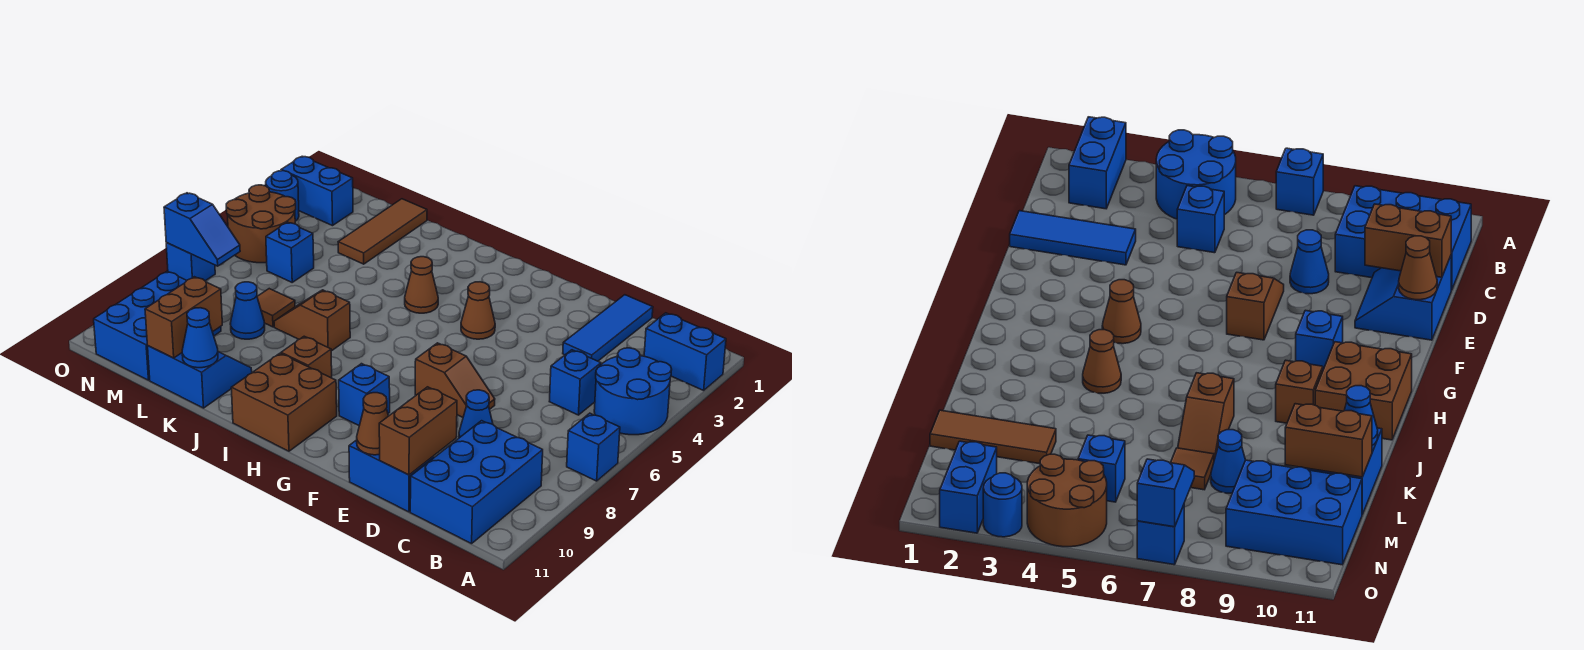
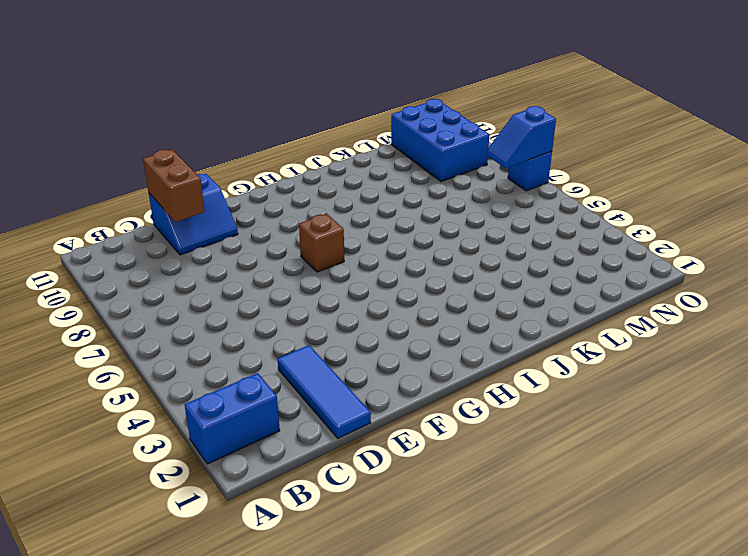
brown 1x1 brick [299,214,344,272] -> brown 1x1 brick moved to [281,336,332,378]
none -> blue 2x2 round brick [594,348,672,435]
none -> blue 1x1 brick [567,413,620,481]
none -> blue 2x3 brick [410,421,543,544]
none -> blue 1x1 brick [549,350,601,415]

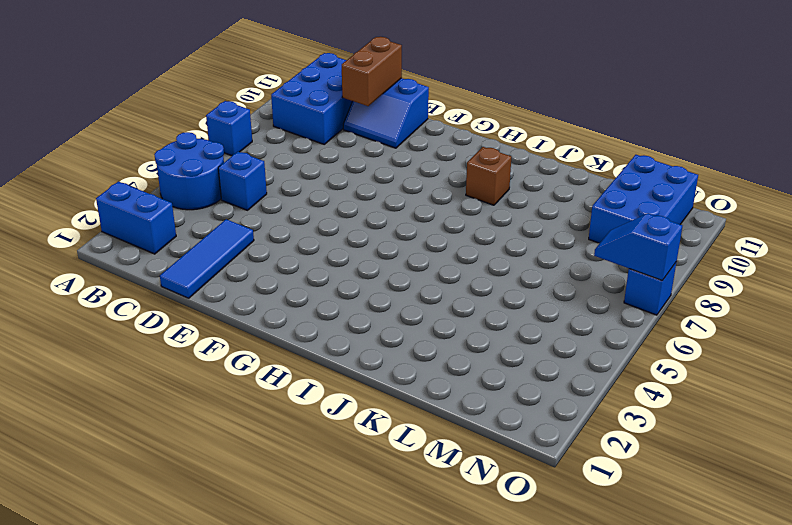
none -> blue 1x1 cone [459,390,493,438]
none -> brown 1x2 slope [415,343,495,417]
none -> brown 1x1 cone [461,282,495,339]
none -> blue 1x1 brick [339,364,390,426]

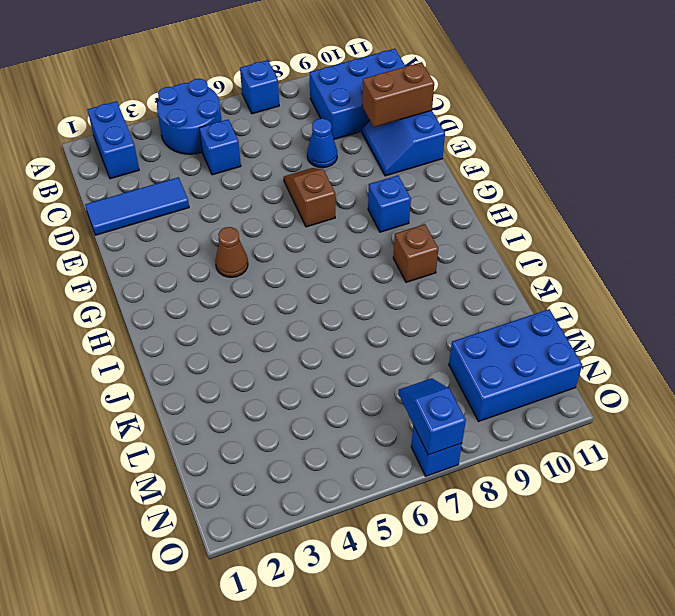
none -> brown 2x2 brick [231,353,337,451]
none -> brown 1x1 cone [405,257,438,313]
none -> brown 1x2 slope [274,290,350,351]
none -> blue 2x2 slope [148,346,252,408]

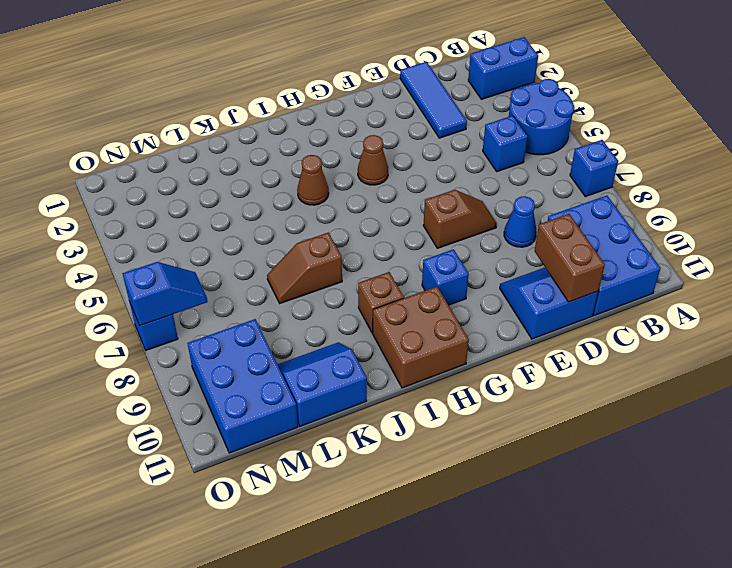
none -> brown 1x3 tile [338,199,427,264]
none -> brown 1x1 tile [257,289,295,327]
none -> blue 1x1 cone [230,282,265,339]
none -> blue 1x1 brick [266,222,314,282]

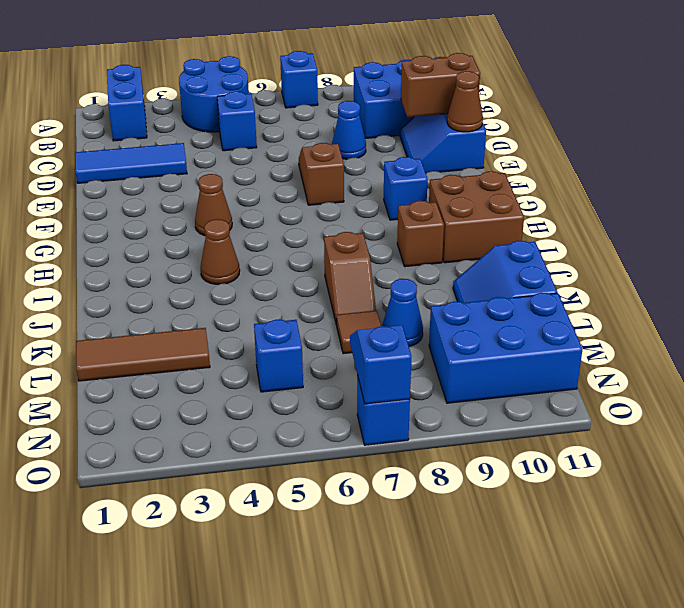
none -> blue 1x2 brick [281,156,353,226]
none -> brown 2x2 round brick [226,185,296,263]
none -> blue 1x1 round brick [266,171,299,221]
none -> blue 1x1 cone [182,308,218,368]

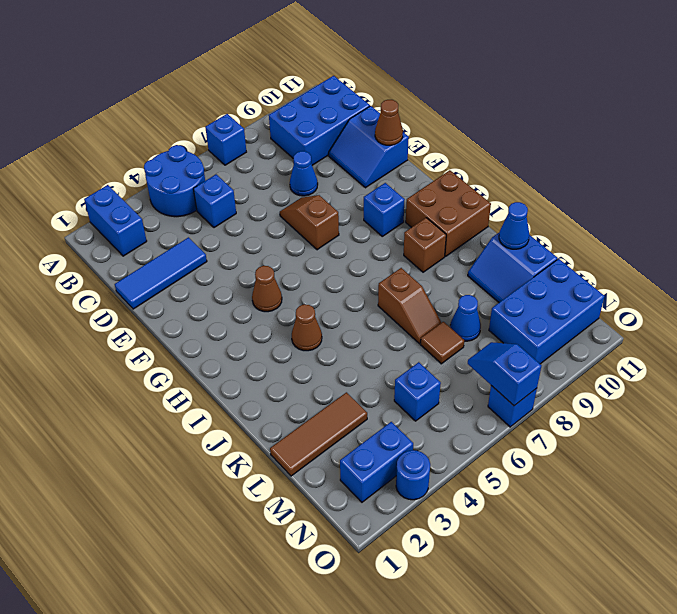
blue 1x2 brick [340,422,413,502] -> blue 1x2 brick turned to [281,156,353,226]
none -> brown 2x2 round brick [226,185,296,263]
none -> brown 1x2 brick [379,387,457,475]
none -> brown 1x2 brick [145,277,222,358]

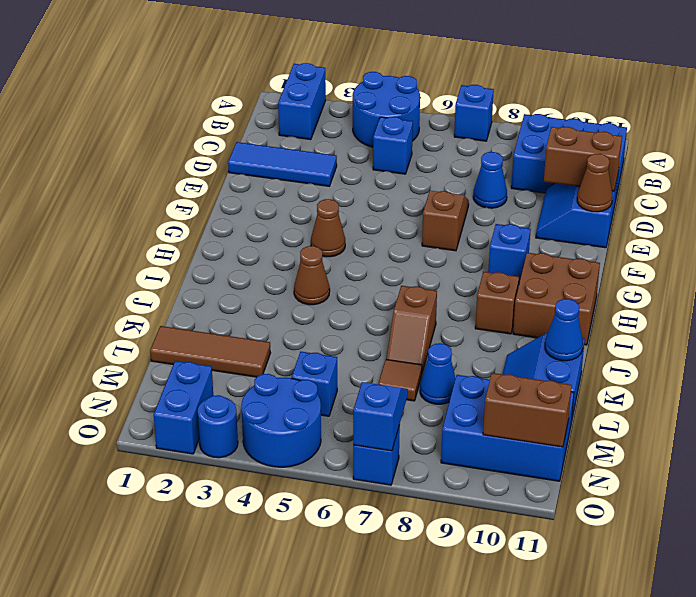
blue 2x2 round brick [242,374,321,467] -> brown 2x2 round brick [226,185,296,263]
brown 1x2 brick [483,373,572,447] -> brown 1x2 brick moved to [145,277,222,358]

